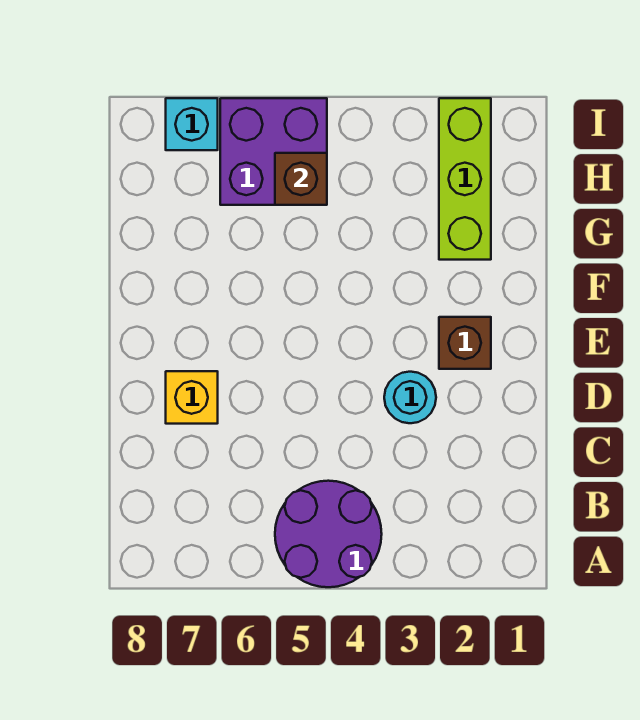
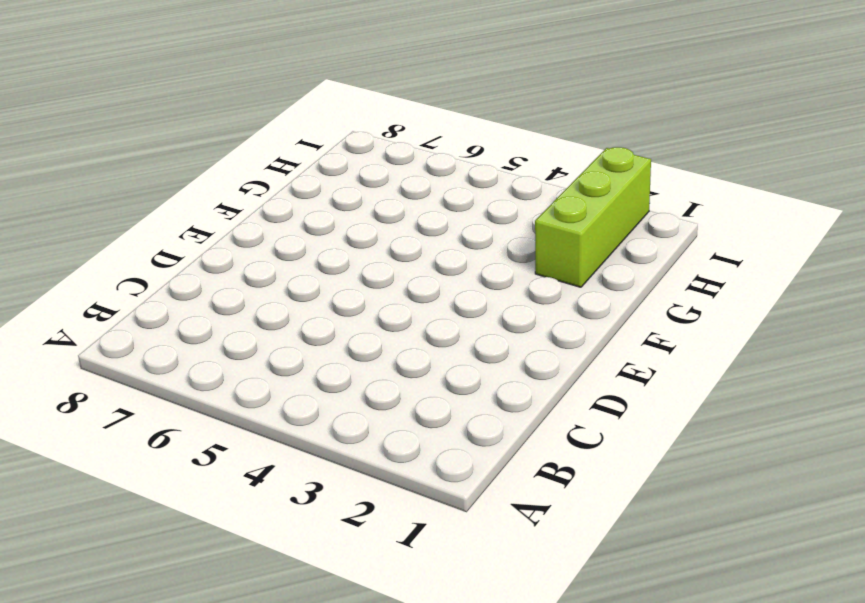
none -> purple 2x2 round brick [275,481,382,587]
none -> cyan 1x1 round brick [384,372,436,423]

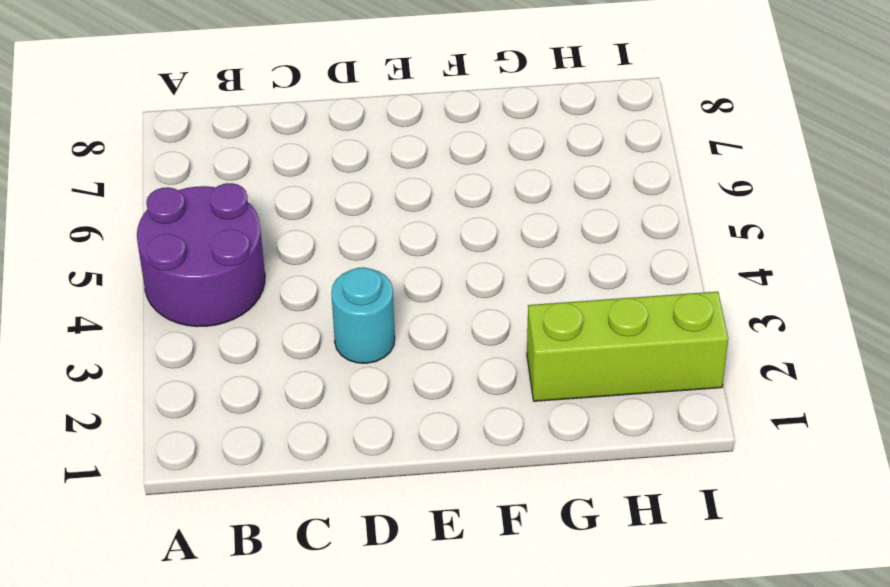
none -> yellow 1x1 brick [166,371,218,424]
none -> brown 1x1 brick [439,317,491,369]

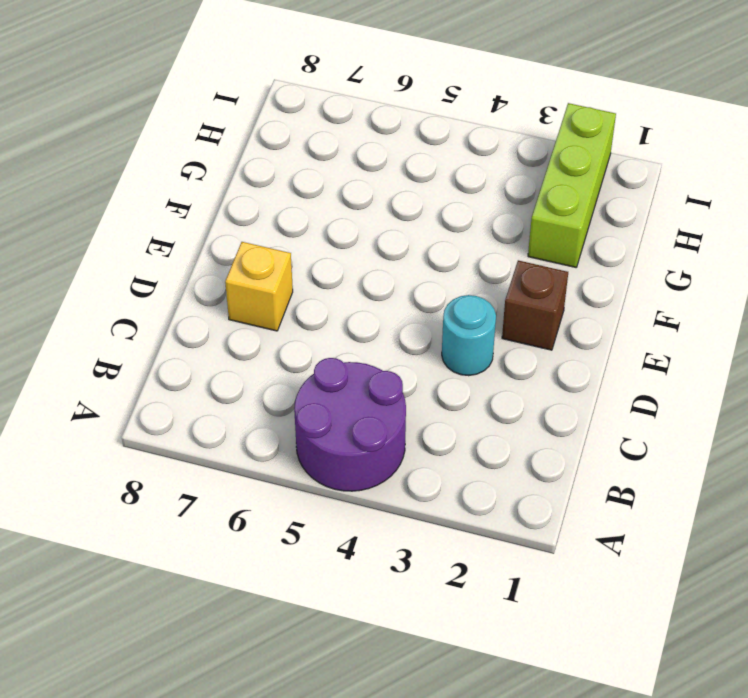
none -> purple 2x2 brick [220,98,327,205]
none -> cyan 1x1 brick [166,98,218,150]

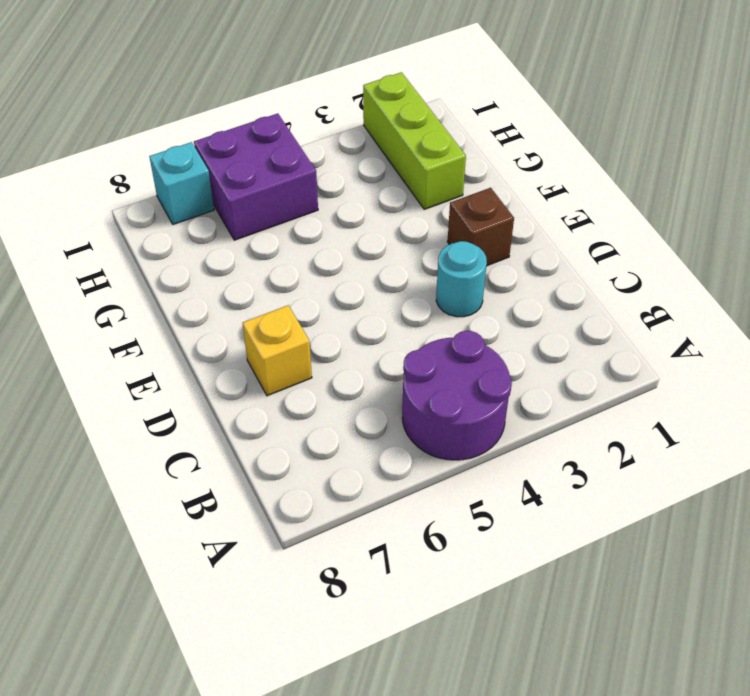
none -> brown 1x1 brick [275,153,327,205]

